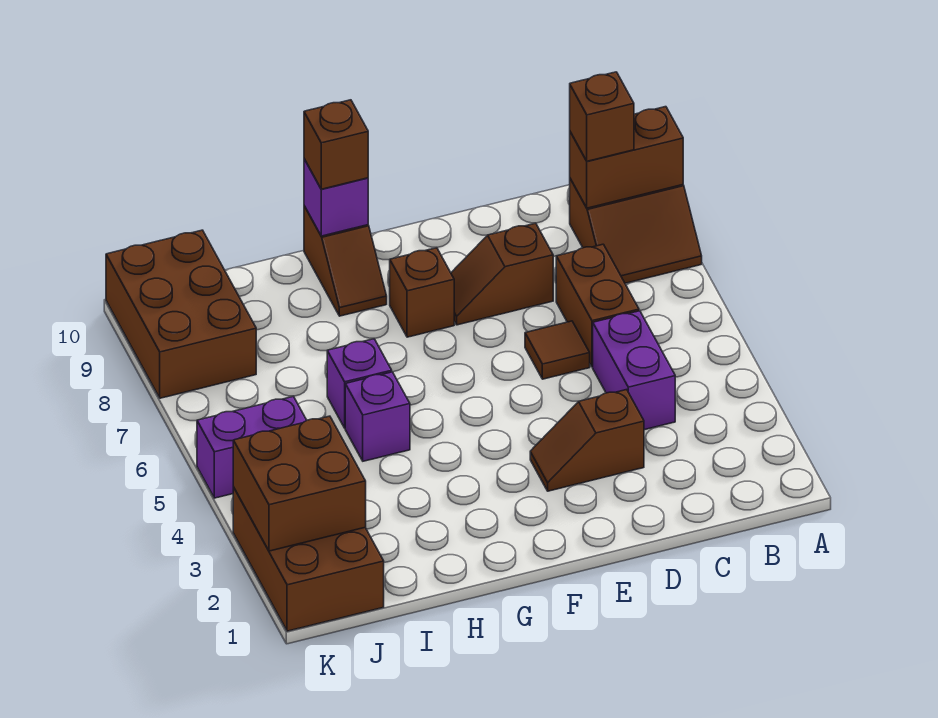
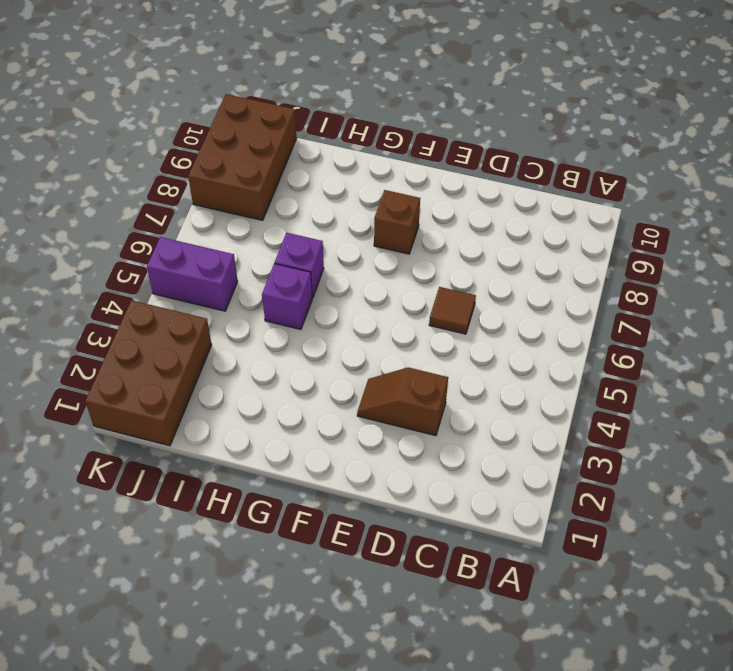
none -> brown 2x2 slope [570,179,702,283]
none -> purple 1x2 brick [593,311,675,430]
none -> brown 1x2 brick [556,244,639,367]

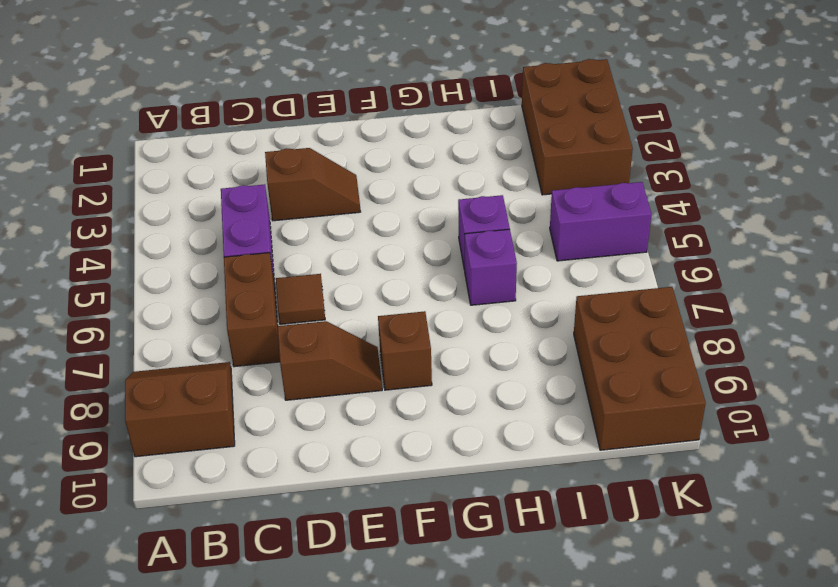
none -> brown 1x2 slope [304,206,387,316]
none -> brown 1x2 brick [570,107,683,208]
none -> purple 1x1 brick [304,159,368,236]

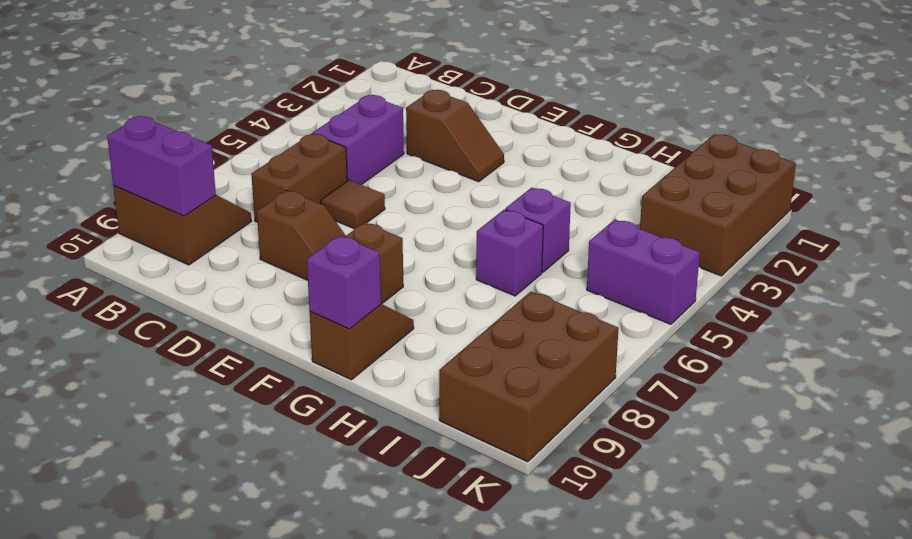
purple 1x2 brick [107,116,216,216] -> brown 1x2 brick [570,107,683,208]
none -> brown 2x2 brick [233,416,366,551]
none -> brown 1x1 brick [570,72,634,161]
none -> brown 1x1 brick [304,100,368,189]

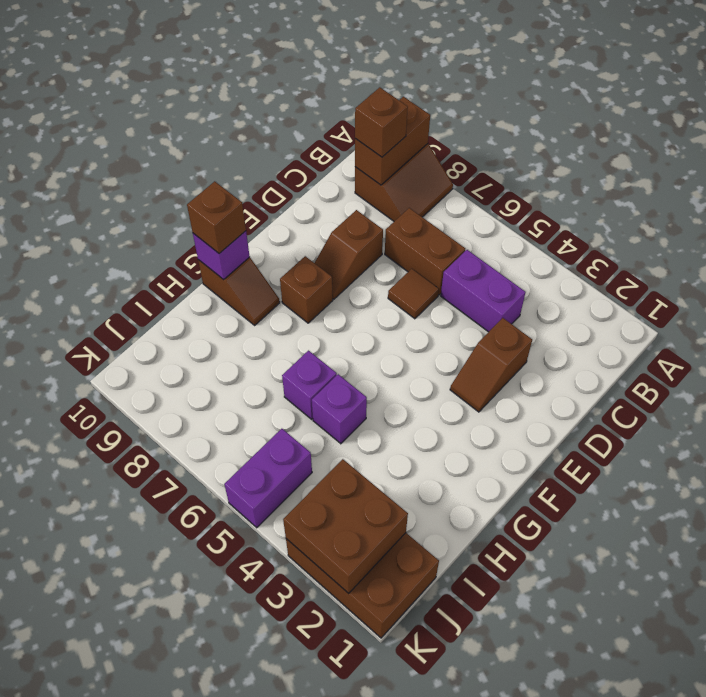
none -> brown 2x3 brick [106,230,256,398]

